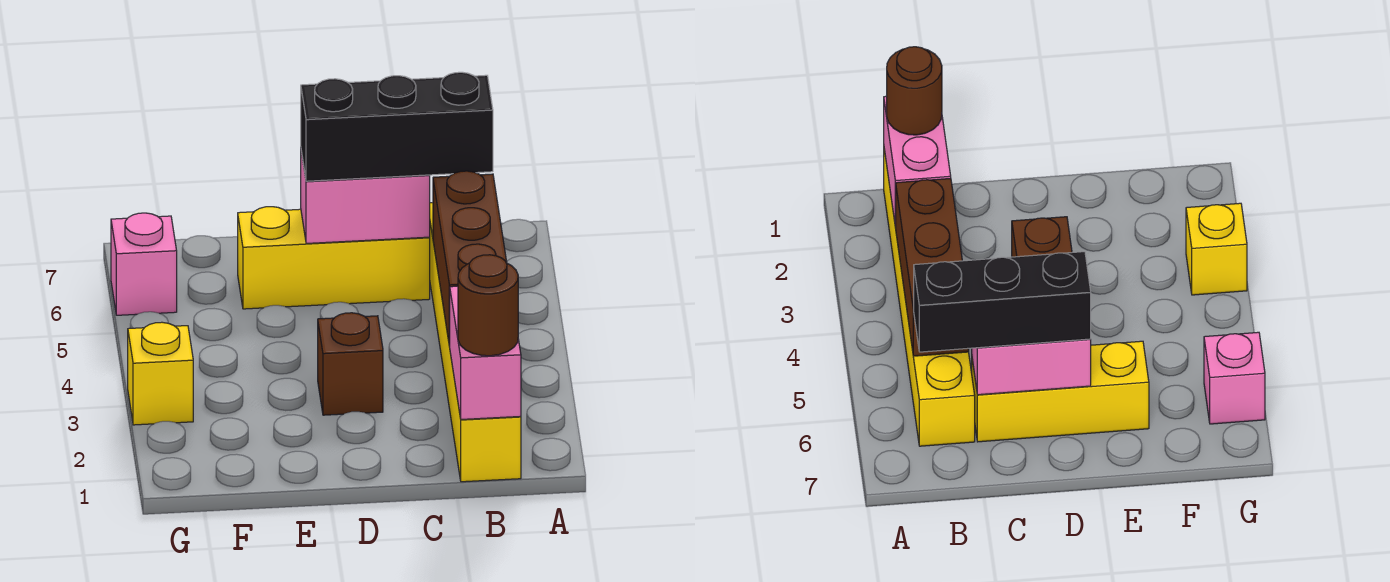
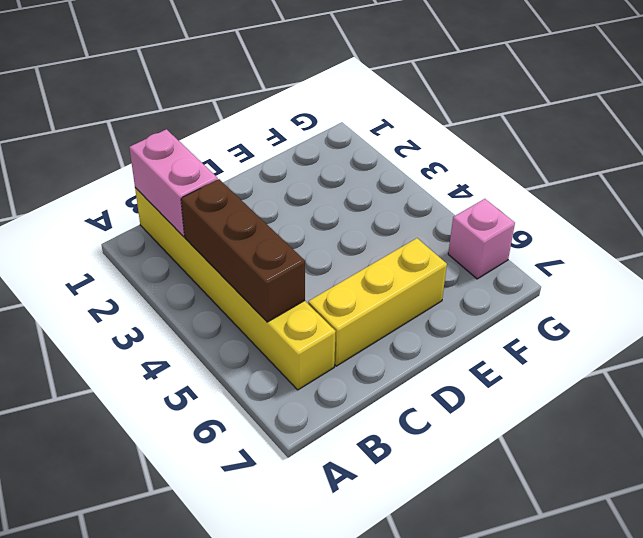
none -> brown 1x1 brick [318,313,383,415]
none -> yellow 1x1 brick [128,322,193,425]

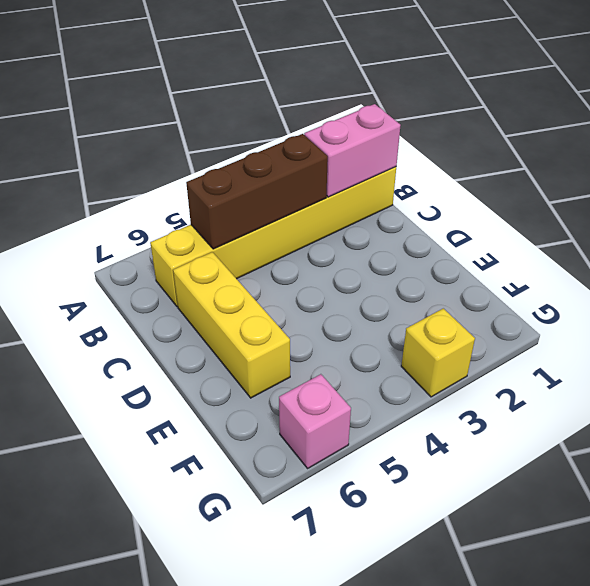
none -> brown 1x1 brick [318,313,383,415]
none -> pink 1x2 brick [301,151,430,243]

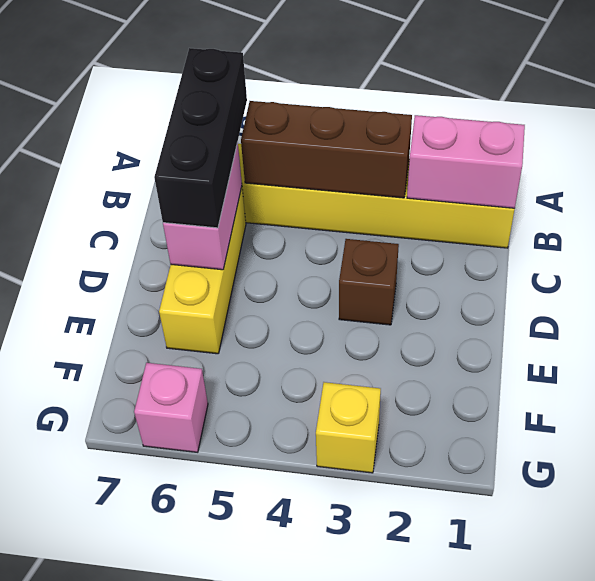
none -> brown 1x1 round brick [458,255,518,356]

